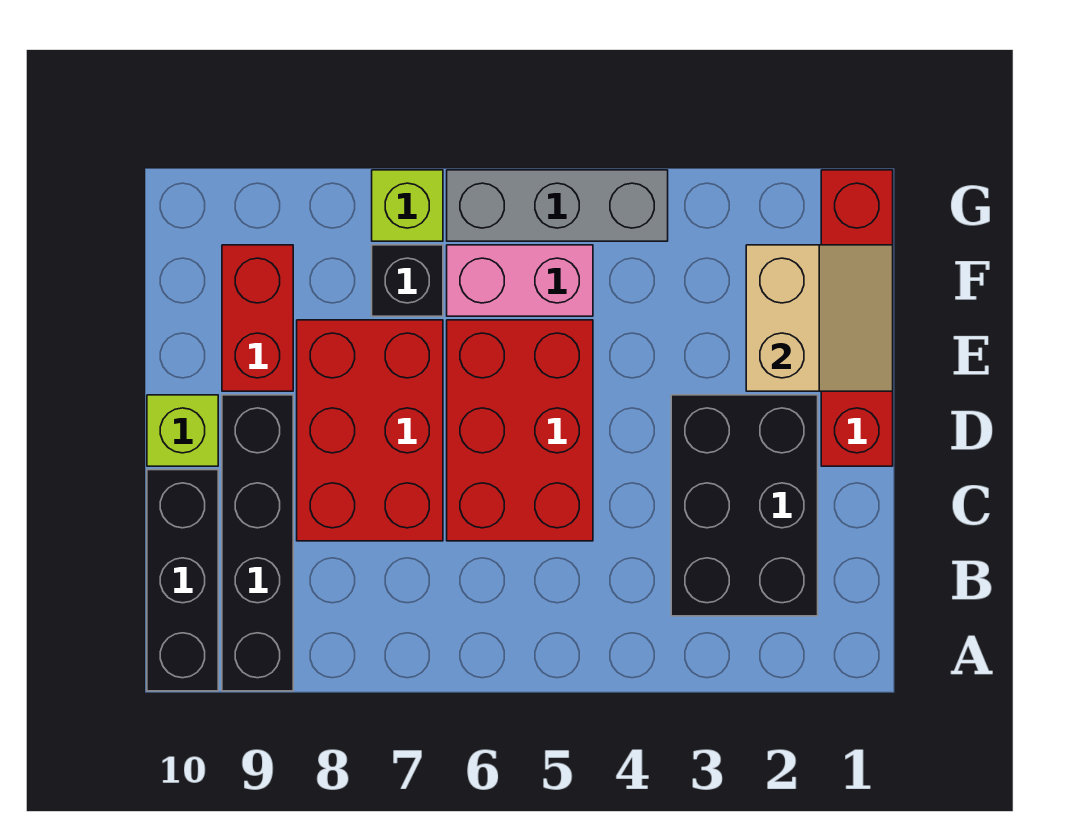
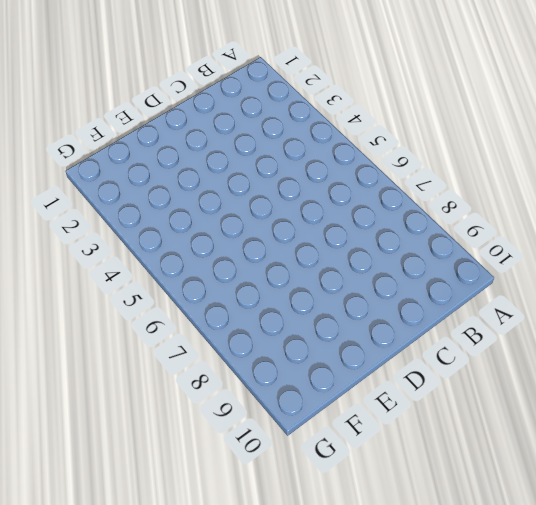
none -> black 1x4 brick [222,395,293,691]
none -> black 1x3 brick [147,470,218,691]
none -> black 2x3 brick [671,395,818,616]

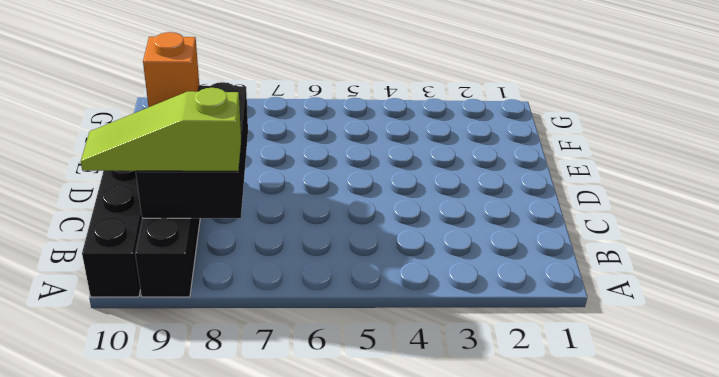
black 2x3 brick [136,82,248,218] -> black 2x3 brick moved to [671,395,818,616]
lime 1x3 slope [81,88,241,171] -> none
orange 1x1 brick [143,32,199,107] -> none
none -> red 2x3 brick [447,320,593,541]
none -> red 2x3 brick [297,320,443,541]
none -> red 1x4 brick [821,170,893,466]

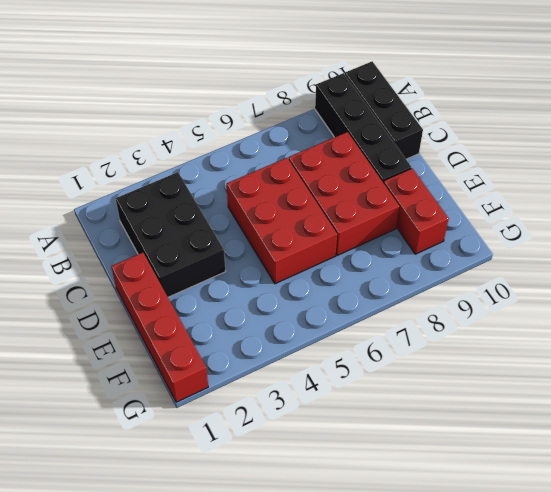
none -> lime 1x1 brick [147,395,218,466]
none -> pink 1x2 brick [447,245,593,316]
none -> black 1x1 brick [372,245,443,316]

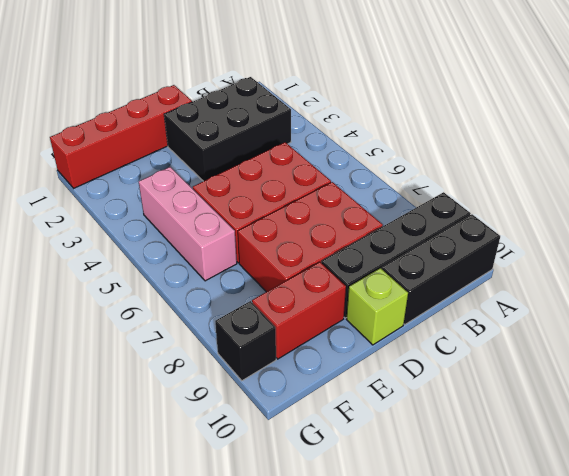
pink 1x3 brick [139,167,237,281] -> pink 1x2 brick [447,245,593,316]
black 1x1 brick [215,301,276,381] -> black 1x1 brick moved to [372,245,443,316]
none -> grey 1x3 brick [447,170,668,241]
none -> lime 1x1 brick [372,170,443,241]
none -> tan 2x2 slope [746,245,893,391]

